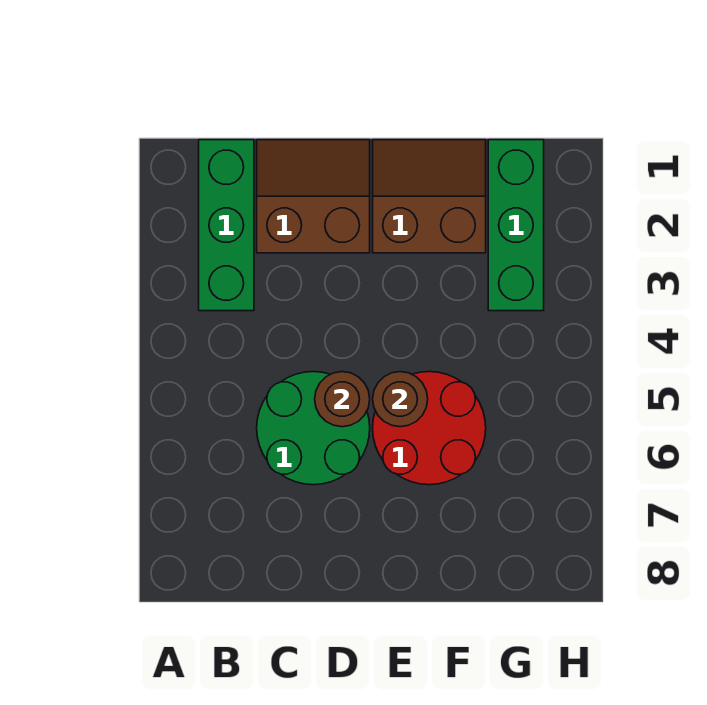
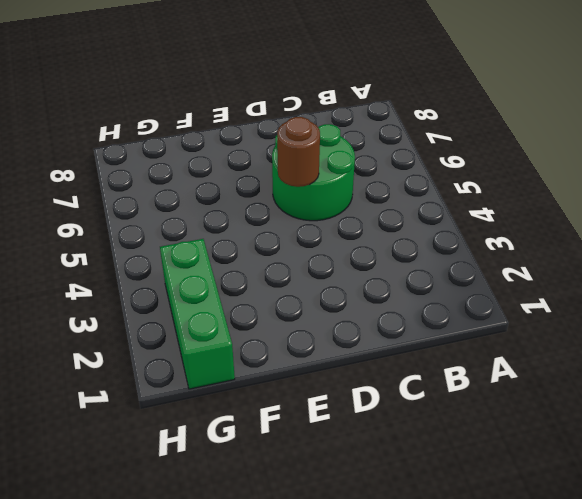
none -> green 1x3 brick [199,140,254,311]
none -> brown 2x2 slope [257,140,370,253]

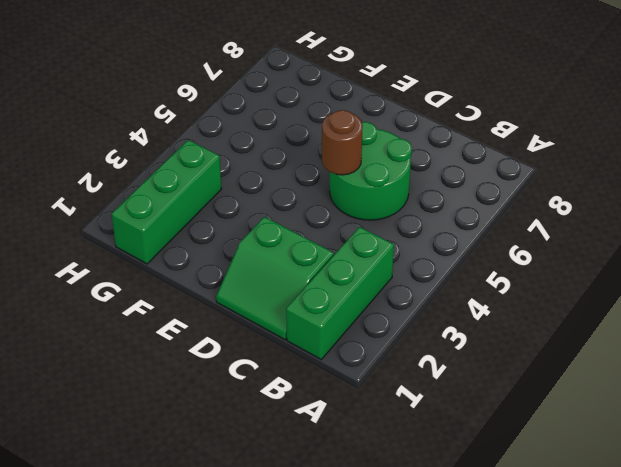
green 2x2 slope [216,217,334,340] -> brown 2x2 slope [257,140,370,253]
none -> brown 2x2 slope [373,140,486,253]
none -> red 2x2 round brick [373,372,486,485]

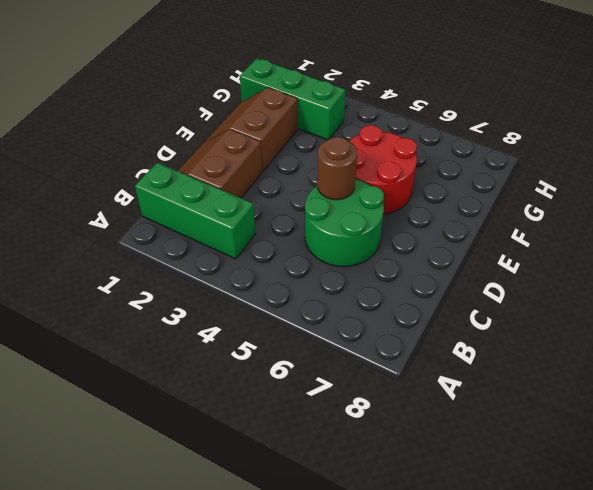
none -> brown 1x1 round brick [373,372,428,427]

